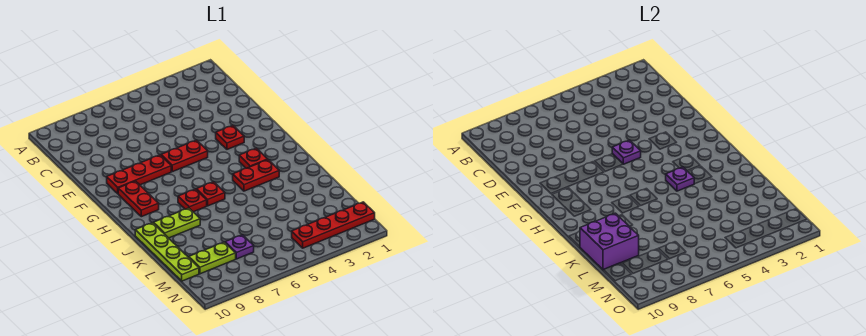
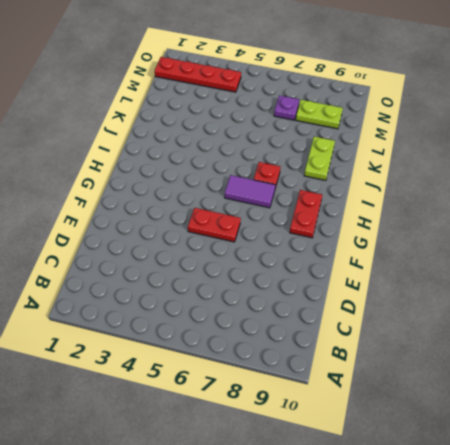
purple 1x2 tile [225,175,275,208] -> none
lime 1x2 plate [304,137,335,180] -> lime 1x2 plate turned to [154,208,200,238]
none -> red 1x1 plate [216,125,244,149]
none -> red 1x3 plate [107,155,171,194]
none -> red 1x1 plate [239,148,268,168]

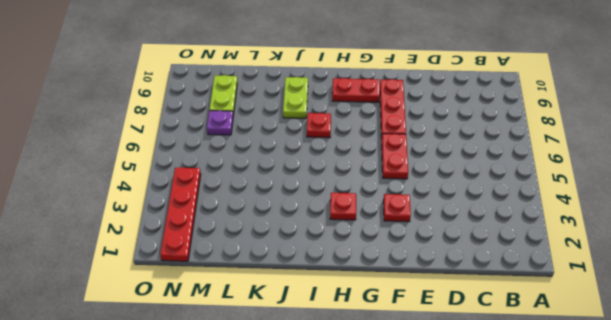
none -> red 1x2 plate [233,160,279,191]
none -> red 1x1 plate [196,182,225,206]
none -> lime 1x4 plate [135,223,199,281]

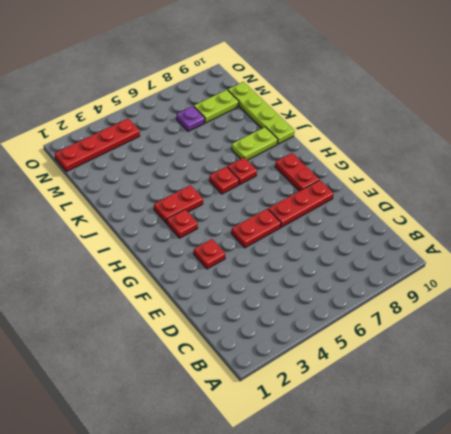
none -> purple 1x1 plate [612,140,641,164]
none -> purple 1x1 plate [666,167,694,191]
none -> purple 2x2 brick [580,213,639,270]

